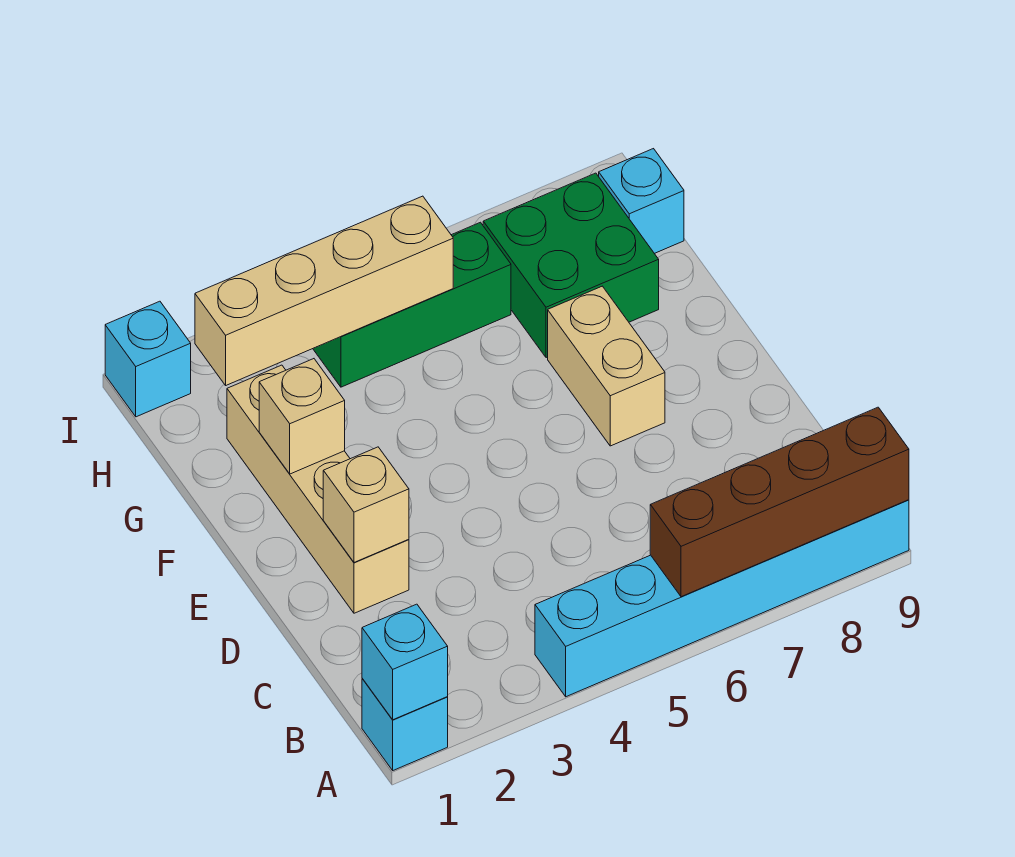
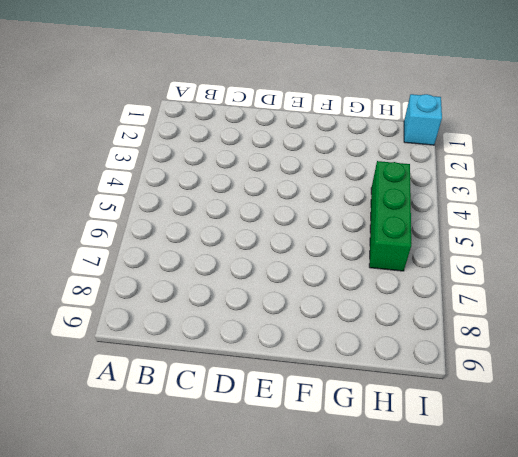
none -> cyan 1x1 brick [362,679,448,770]
none -> cyan 1x6 brick [535,500,909,697]
none -> tan 1x4 brick [227,365,409,613]

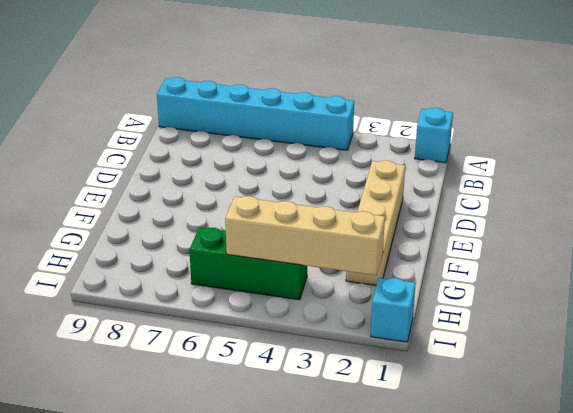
none -> tan 1x2 brick [548,286,665,446]
none -> green 2x2 brick [483,173,659,358]
none -> cyan 1x1 brick [599,149,684,254]

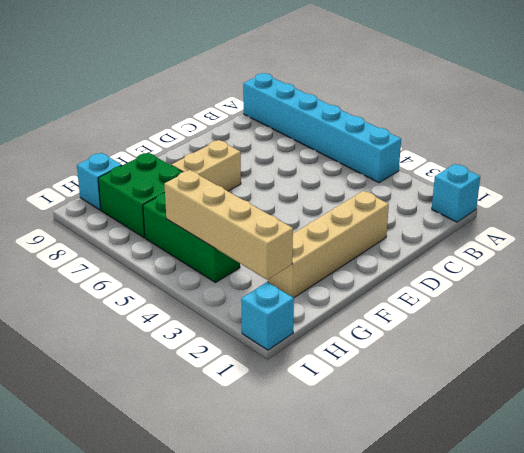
none -> cyan 1x1 brick [362,604,448,720]
none -> brown 1x4 brick [650,407,909,597]
none -> tan 1x1 brick [323,447,409,562]

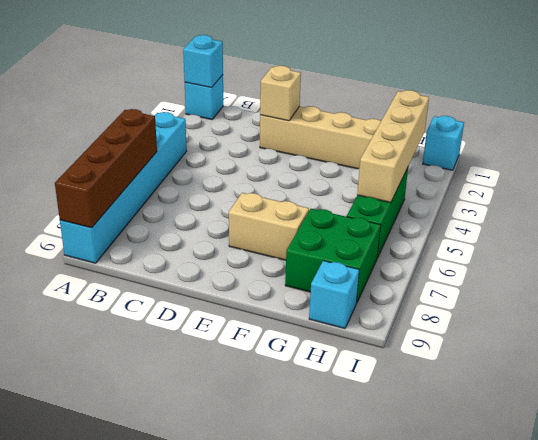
none -> tan 1x1 brick [259,359,345,474]

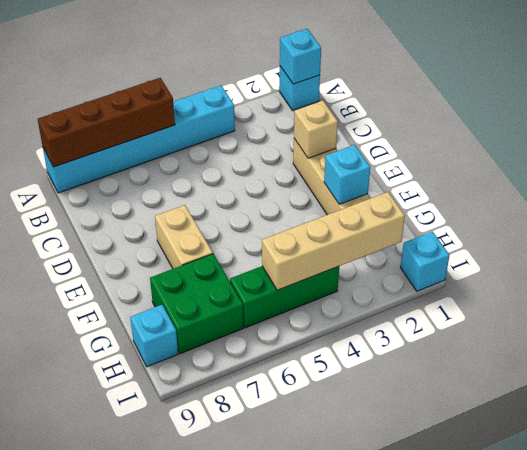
cyan 1x1 brick [324,145,370,204] -> tan 1x1 brick [259,359,345,474]

